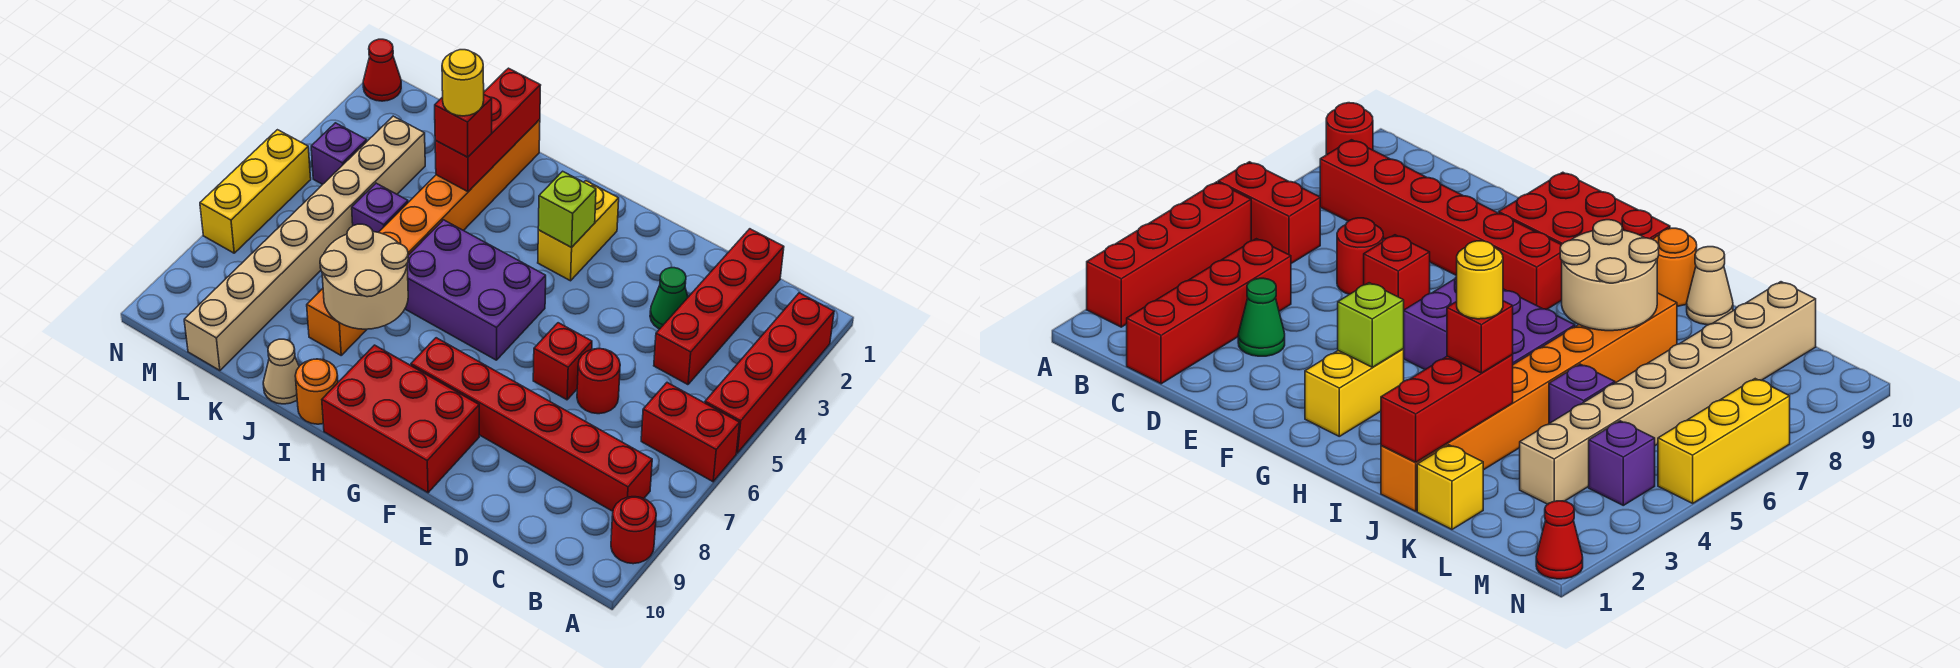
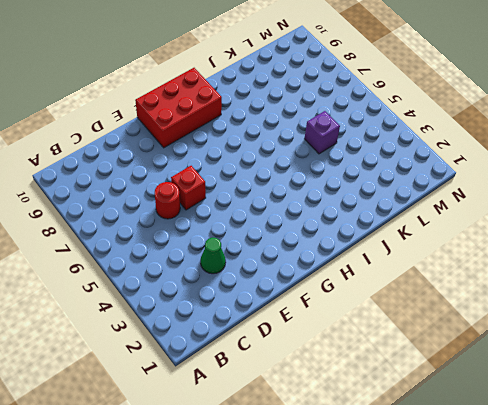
none -> red 1x4 brick [705,293,834,453]
none -> red 1x2 brick [641,383,740,482]
none -> red 1x1 round brick [611,497,656,564]

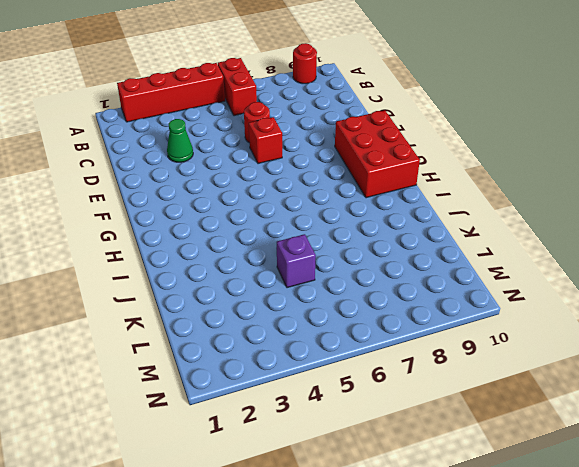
none -> red 1x6 brick [411,338,652,511]
none -> red 1x4 brick [654,229,784,385]
none -> yellow 1x2 brick [538,181,619,281]

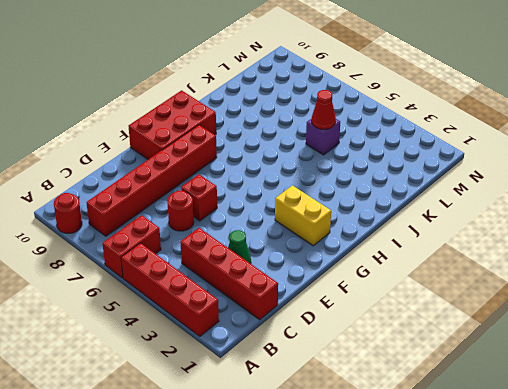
red 1x1 cone [312,90,336,129] -> red 1x1 cone moved to [363,39,401,101]
none -> purple 2x3 brick [405,220,546,360]
none -> orange 1x1 round brick [295,359,338,424]
none -> orange 1x8 brick [307,119,540,355]

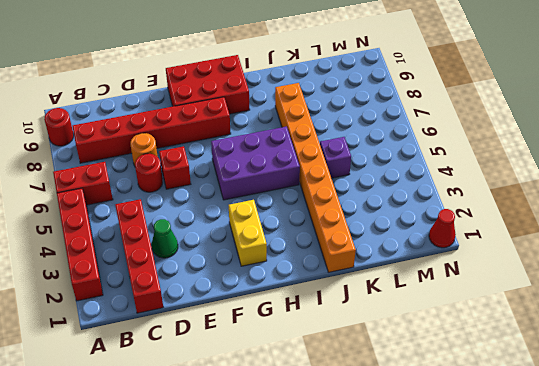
orange 1x1 round brick [131,133,158,166] -> orange 1x1 round brick moved to [295,359,338,424]
none -> tan 1x1 cone [263,339,299,404]
none -> yellow 1x1 brick [1417,445,1483,529]
none -> tan 1x8 brick [184,116,425,371]

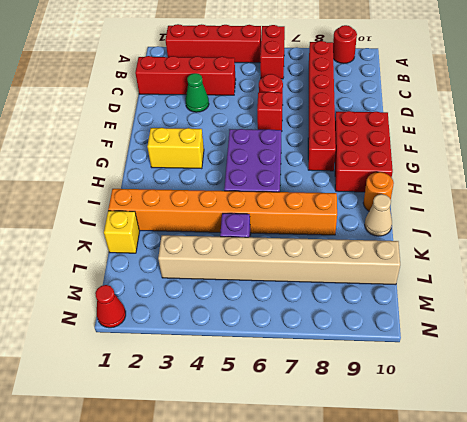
none -> purple 1x1 brick [311,123,367,184]
none -> yellow 1x3 brick [200,130,311,253]
none -> lime 1x1 brick [538,171,596,247]

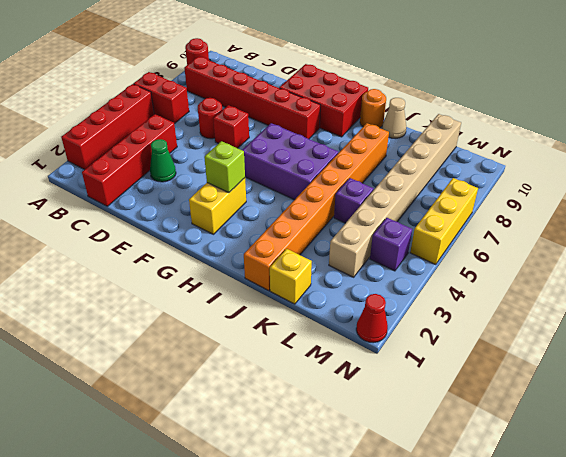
none -> tan 2x2 round brick [320,224,408,329]
none -> red 1x3 brick [435,68,541,192]
none -> red 1x1 brick [435,95,492,157]

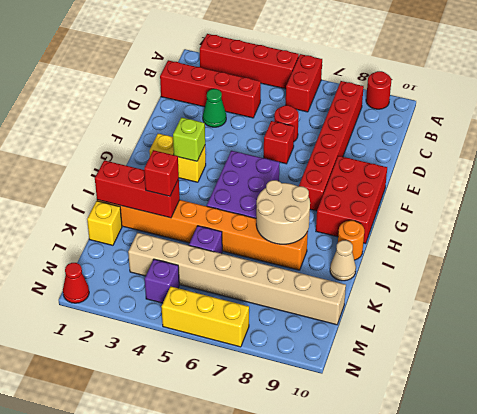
none -> yellow 1x1 round brick [442,50,484,116]

